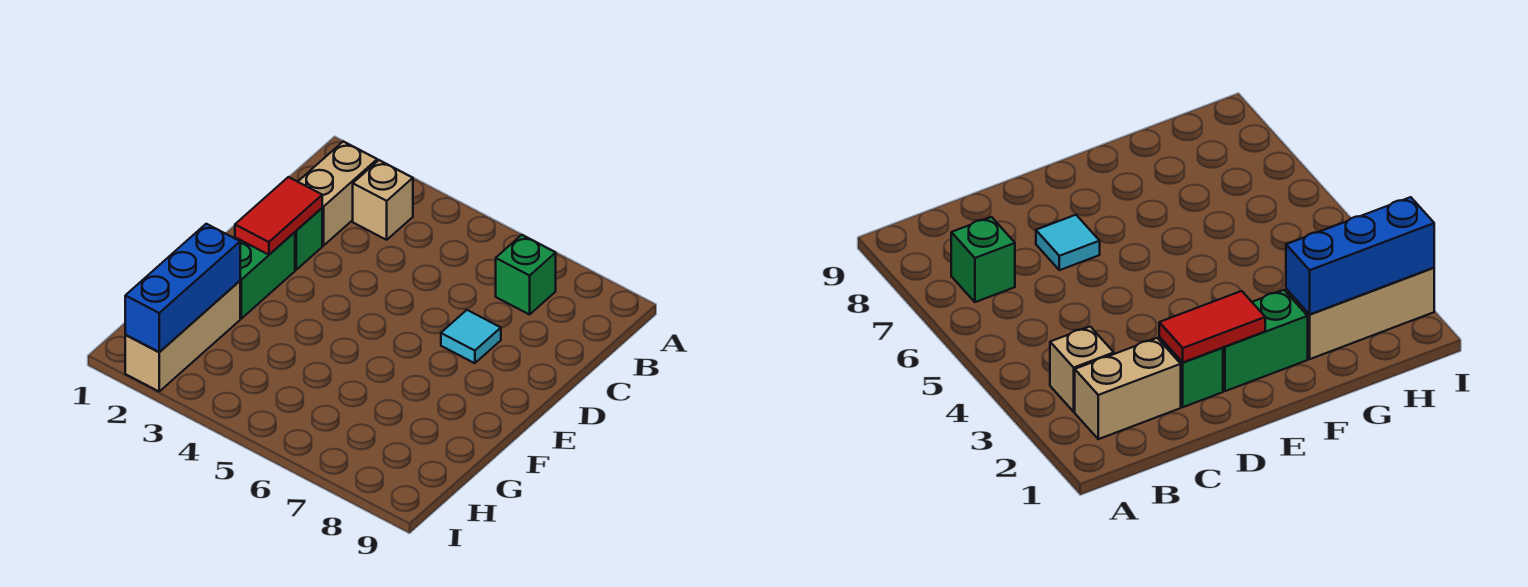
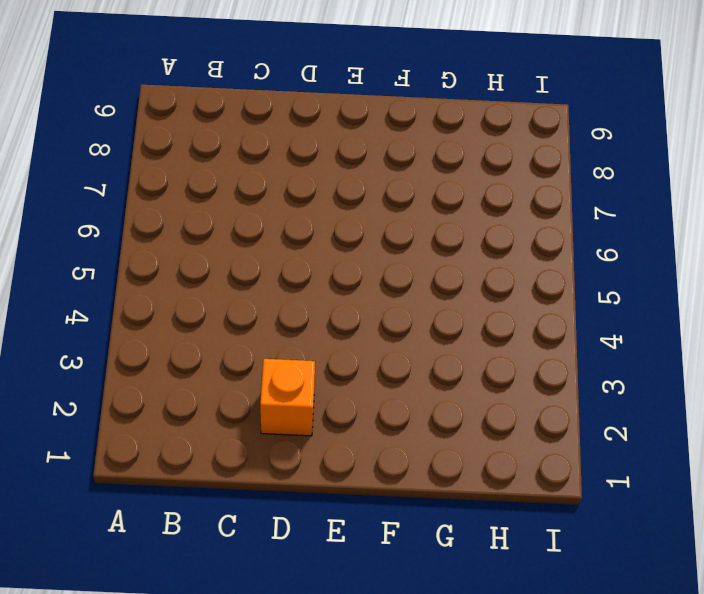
orange 1x1 brick [260,359,315,436] -> green 1x1 brick [295,208,322,270]
none -> tan 1x2 brick [298,142,377,246]
none -> tan 1x1 brick [353,160,413,240]

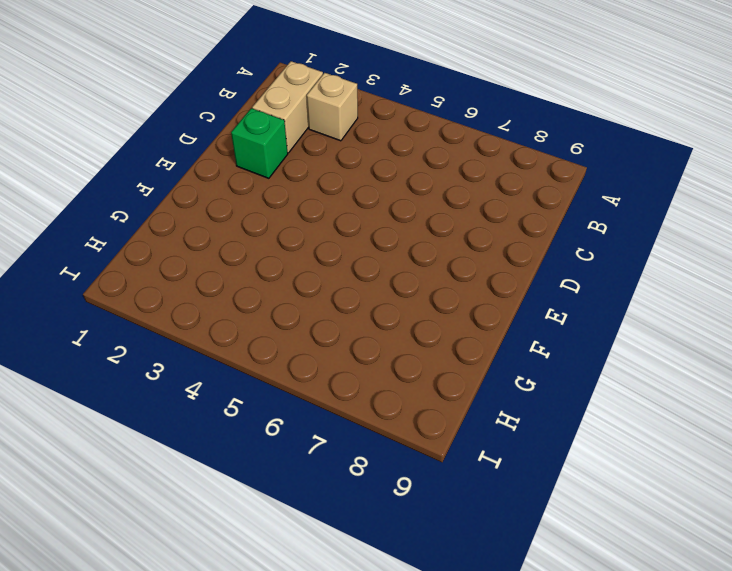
none -> green 1x1 brick [496,235,556,315]
none -> cyan 1x1 tile [441,310,501,363]

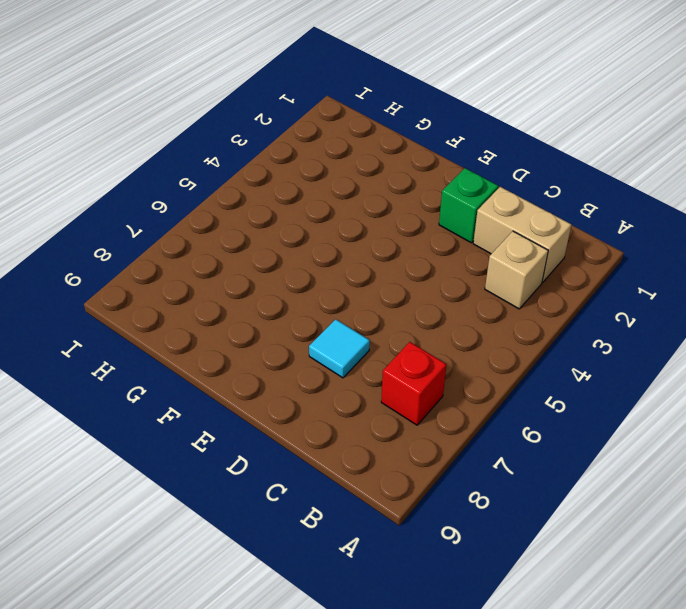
red 1x1 brick [381,342,447,425] -> green 1x1 brick [496,235,556,315]
none -> green 1x2 brick [235,232,295,319]
none -> tan 1x3 brick [125,281,240,391]

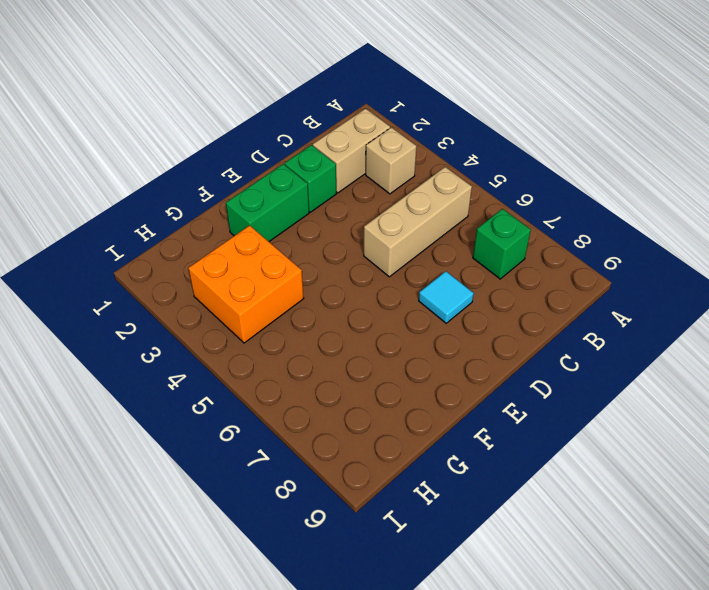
tan 1x3 brick [364,167,472,277] -> tan 1x3 brick moved to [125,281,240,391]
orange 2x2 brick [188,225,304,343] -> none
none -> red 1x2 tile [235,177,322,255]
none -> blue 1x3 brick [125,224,240,352]

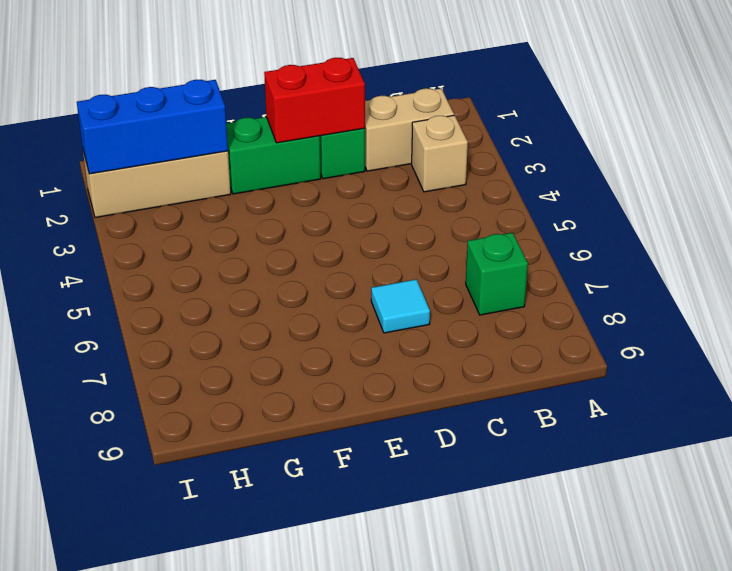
red 1x2 brick [264,58,365,143] -> red 1x2 tile [235,177,322,255]

